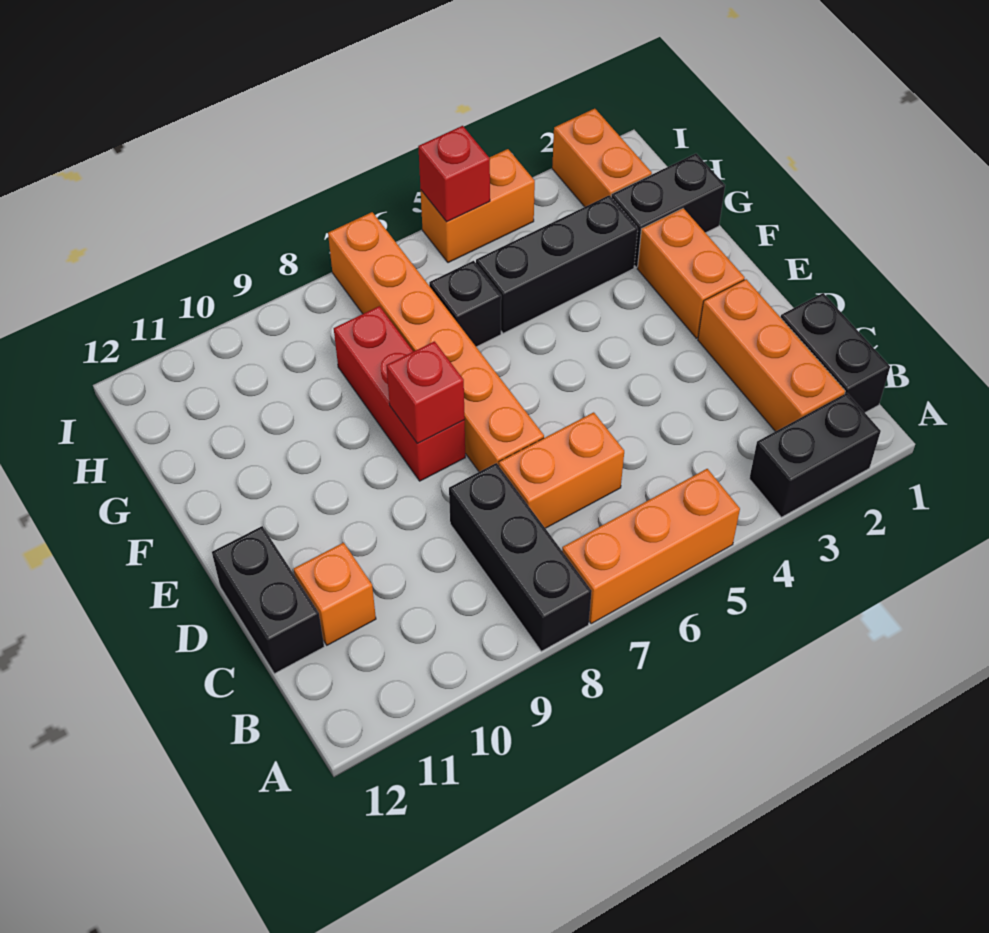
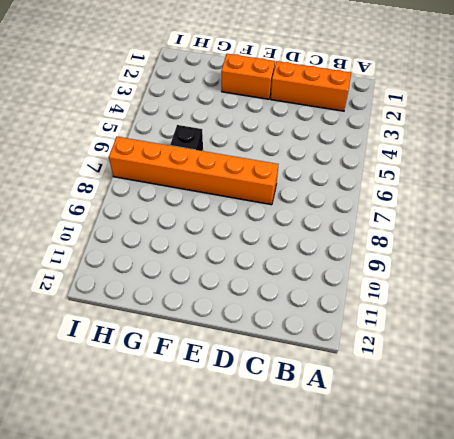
none -> black 1x2 brick [749,393,881,517]
none -> orange 1x3 brick [562,469,740,624]
none -> black 1x3 brick [449,463,592,651]

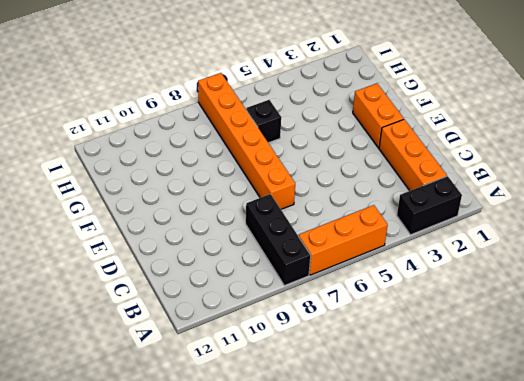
none -> black 1x2 brick [781,293,890,412]
none -> orange 1x2 brick [499,412,624,528]
none -> orange 1x1 brick [294,542,376,645]

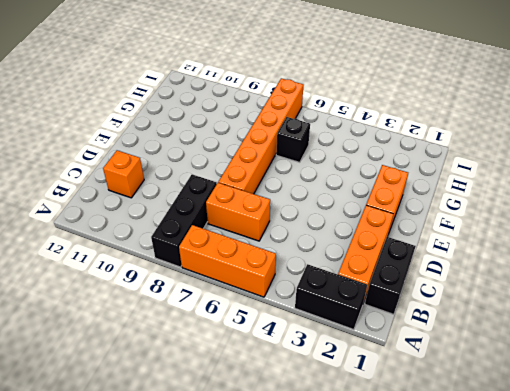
none -> black 1x2 brick [212,526,324,674]
none -> red 1x3 brick [334,306,465,481]
none -> black 1x2 brick [611,154,725,267]

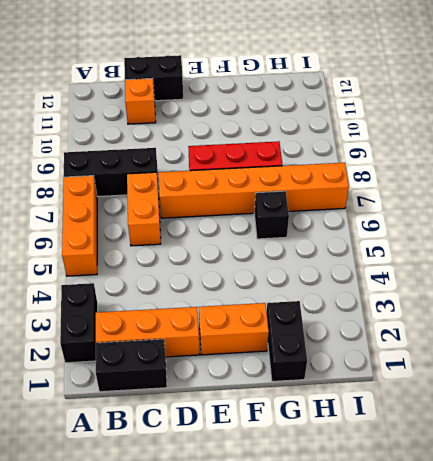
none -> black 1x3 brick [476,195,638,333]
none -> orange 1x2 brick [552,109,652,207]
none -> orange 1x2 brick [421,149,535,263]

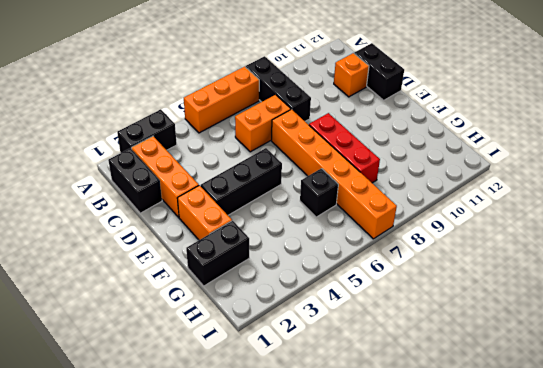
black 1x3 brick [201,148,282,215] -> black 1x3 brick moved to [476,195,638,333]
none -> orange 1x2 brick [552,109,652,207]
none -> orange 1x2 brick [421,149,535,263]
none -> red 1x1 brick [386,341,465,443]

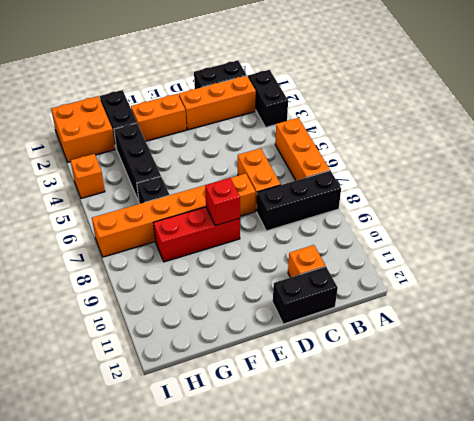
orange 2x2 brick [51,96,115,162] -> orange 1x2 brick [552,109,652,207]
orange 1x1 brick [71,154,105,198] -> orange 1x2 brick [421,149,535,263]
none -> red 1x1 brick [418,126,490,222]

